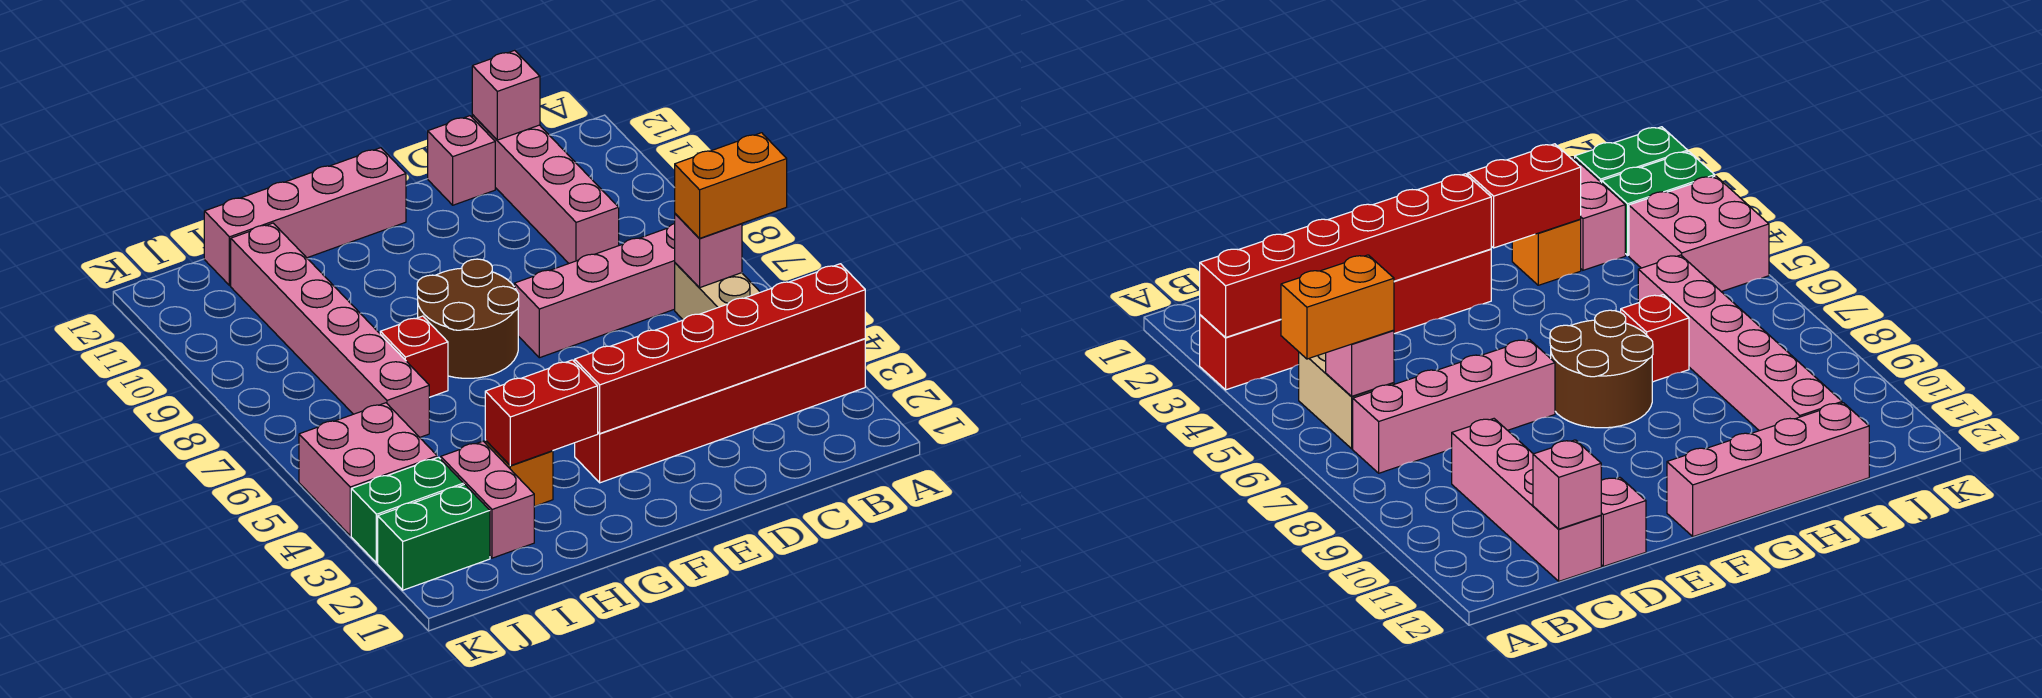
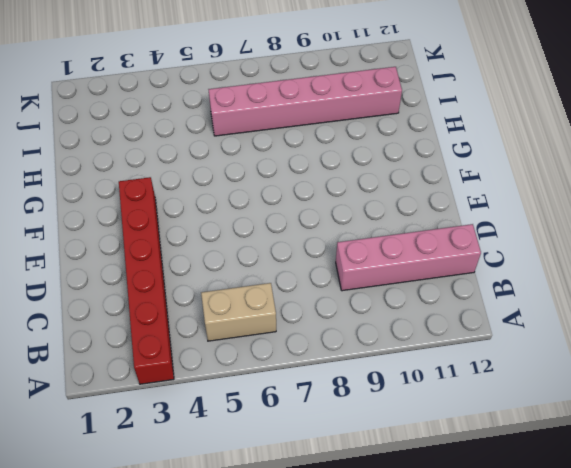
none -> pink 1x4 brick [514,224,675,358]
none -> pink 1x1 brick [428,116,495,205]
none -> brown 2x2 round brick [417,259,519,378]

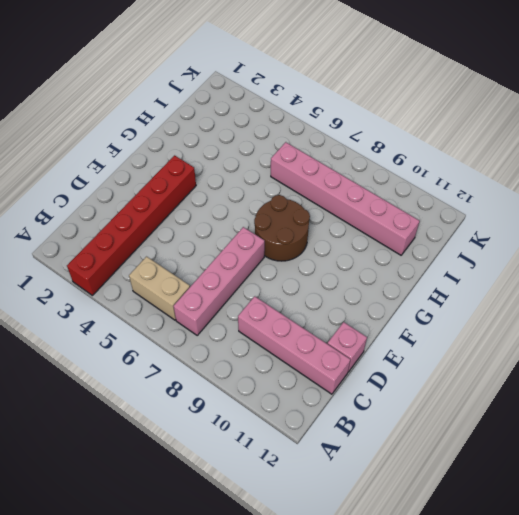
none -> pink 1x4 brick [204,148,406,286]
none -> orange 1x1 brick [485,441,553,506]
none -> red 1x1 brick [380,316,448,397]

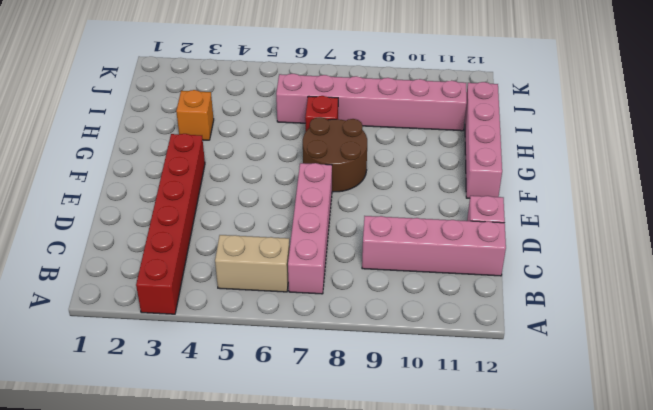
none -> pink 1x2 brick [441,441,534,558]
none -> green 1x2 brick [378,485,490,590]
none -> green 1x2 brick [351,457,464,563]

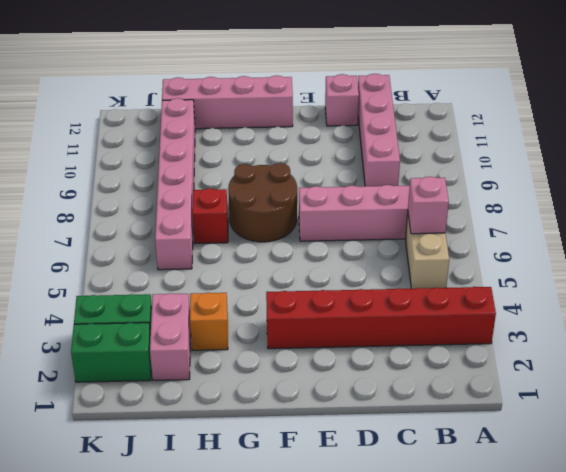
none -> pink 2x2 brick [299,403,437,536]
none -> red 1x6 brick [575,264,865,434]
none -> pink 1x1 brick [472,50,540,140]

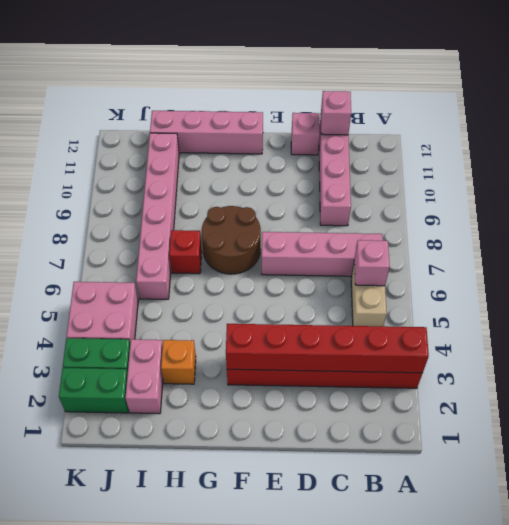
none -> red 1x2 brick [485,360,598,466]
none -> orange 1x2 brick [675,133,787,238]

